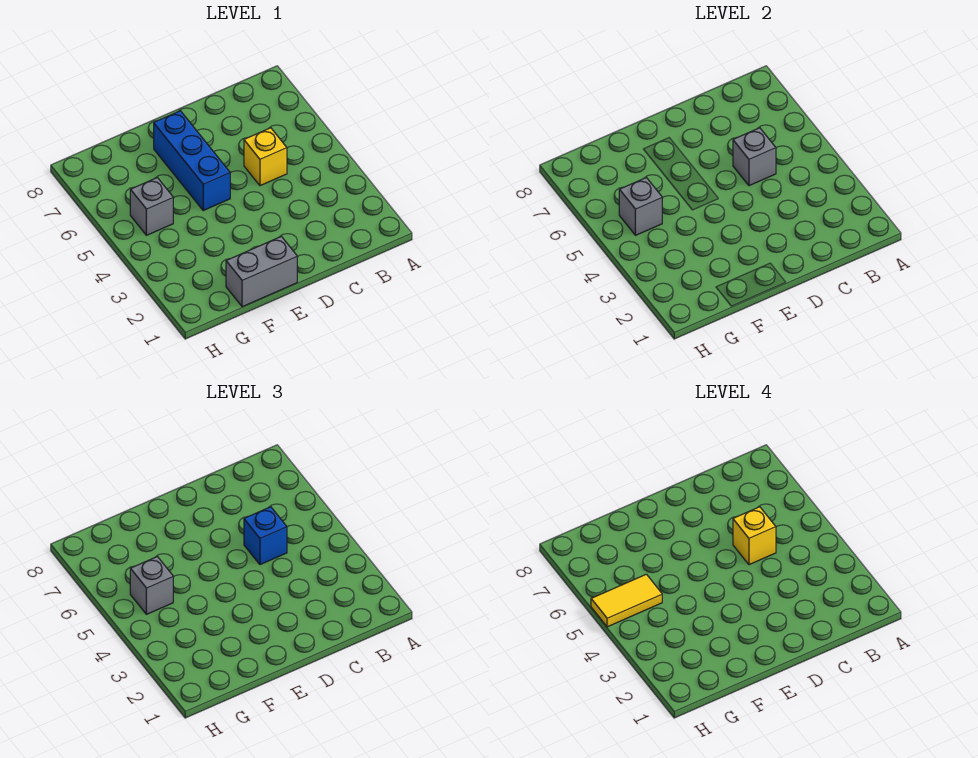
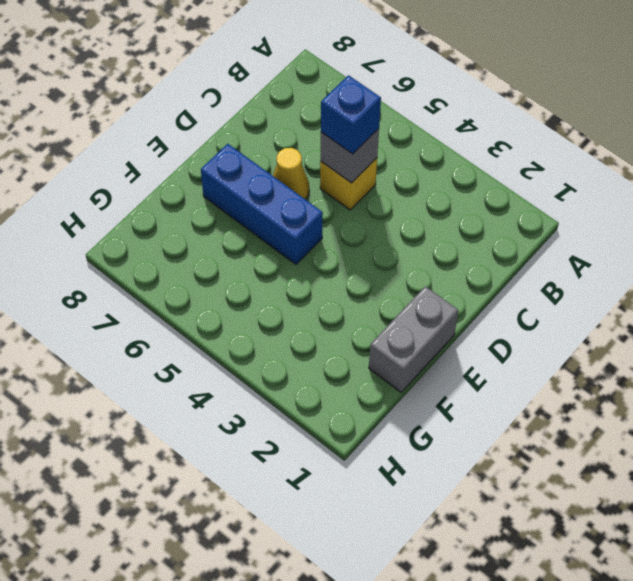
yellow 1x1 cone [273,148,309,200] -> none
none -> grey 1x1 brick [130,178,173,235]
none -> grey 1x1 brick [619,178,662,235]

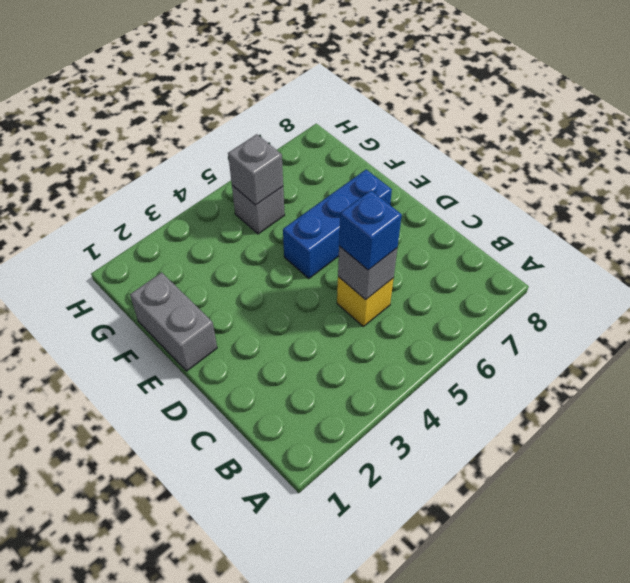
none -> grey 1x1 brick [130,557,173,614]
none -> yellow 1x1 brick [733,507,776,565]

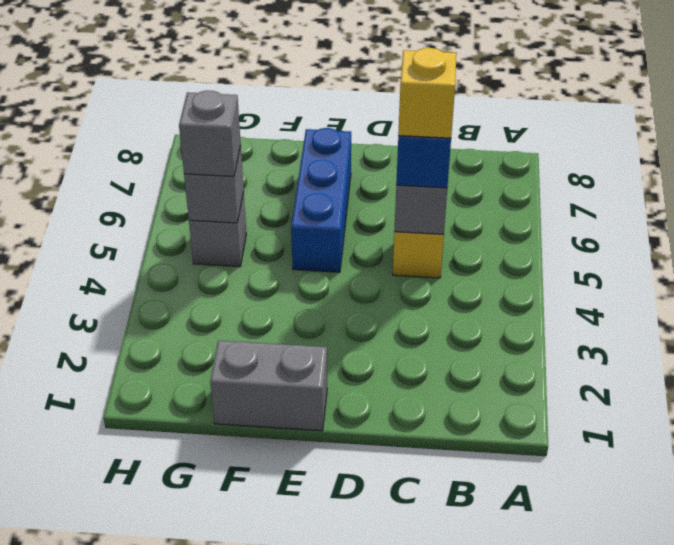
none -> yellow 1x2 tile [591,574,662,627]

